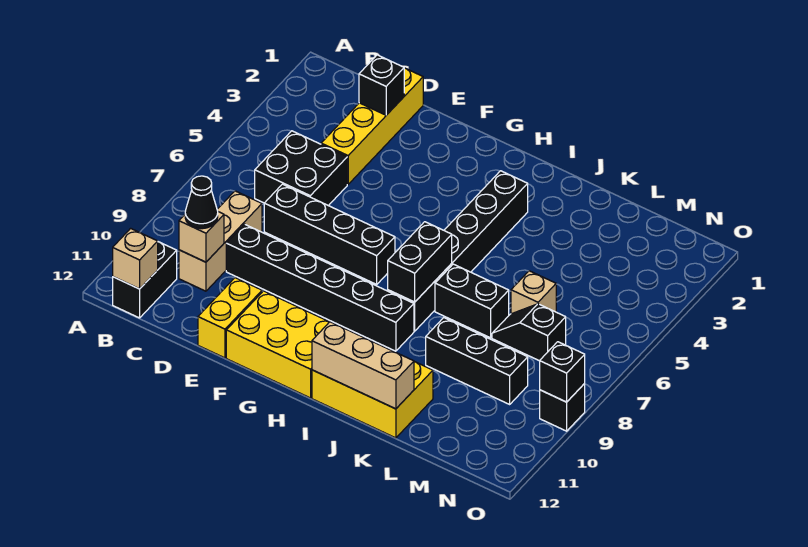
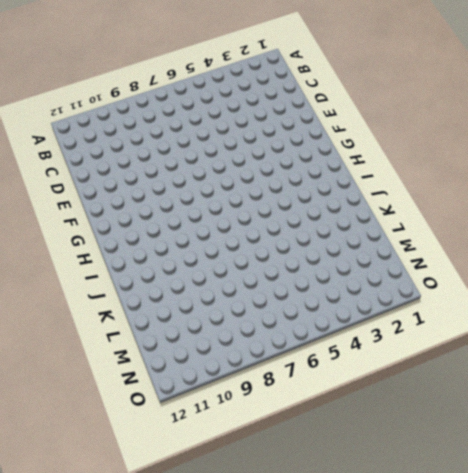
none -> black 1x2 brick [113,242,177,318]
none -> black 2x2 brick [255,131,347,206]
none -> tan 1x3 brick [179,191,262,291]

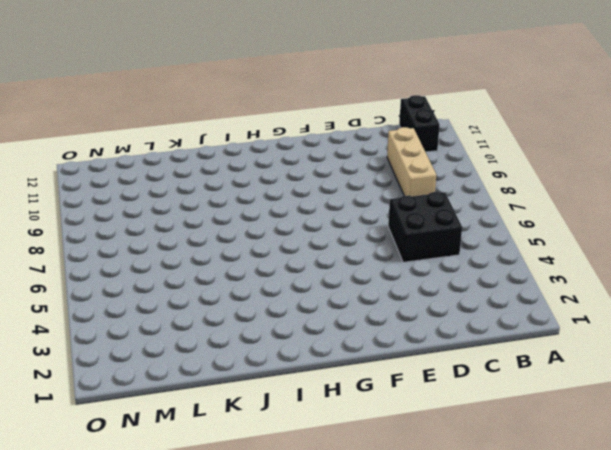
none -> yellow 1x4 brick [321,68,423,184]
none -> black 1x4 brick [264,184,395,284]
none -> black 1x6 brick [226,224,414,351]

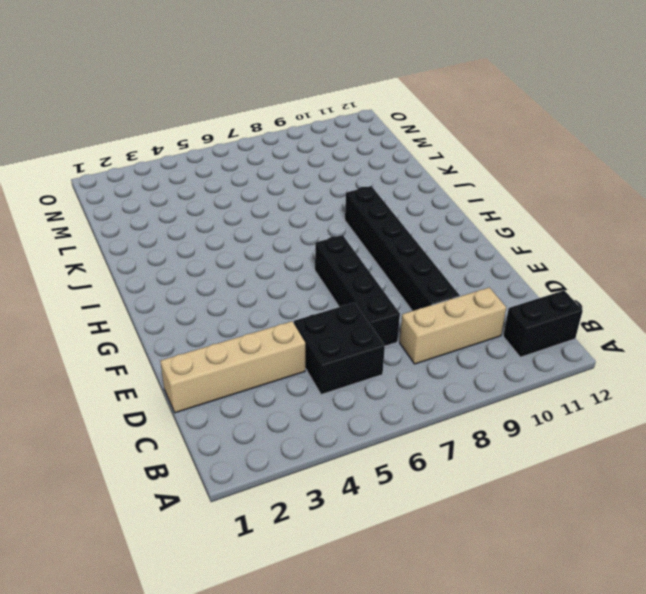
tan 1x4 brick [160,321,305,413] -> yellow 1x4 brick [321,68,423,184]
none -> yellow 1x2 brick [198,278,262,358]
none -> yellow 2x3 brick [226,291,329,398]
none -> black 1x6 brick [388,171,528,331]

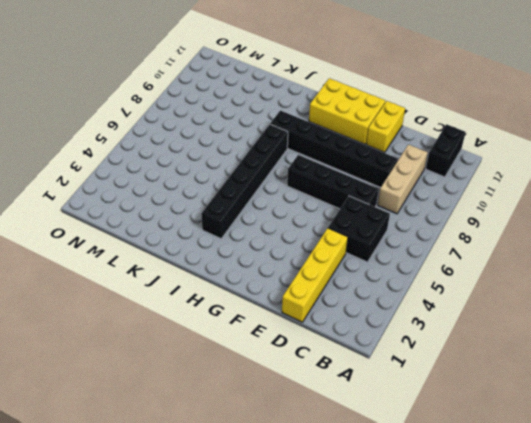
none -> yellow 2x3 brick [312,362,433,438]
none -> black 1x2 brick [435,264,509,338]
none -> black 1x3 brick [426,318,528,404]

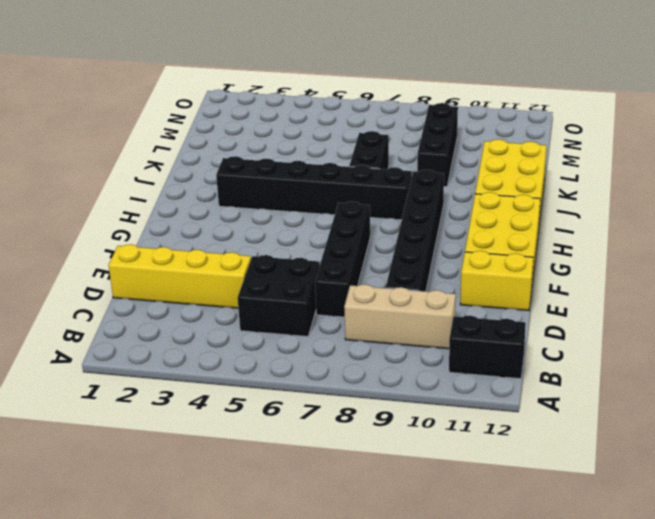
none -> tan 1x1 brick [511,271,556,314]
none -> black 1x2 slope [492,304,566,361]
none -> black 1x1 brick [540,384,585,431]

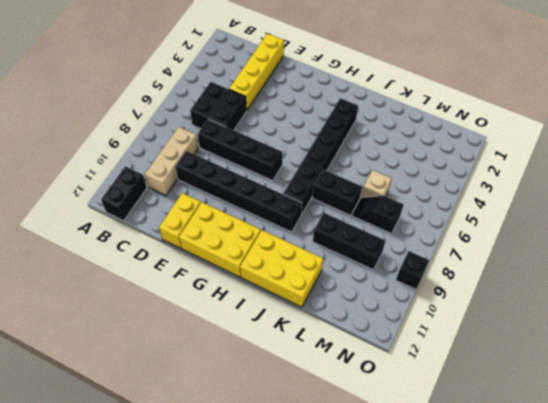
none -> tan 1x1 brick [113,228,158,289]
none -> tan 1x1 brick [179,212,224,262]
none -> black 1x1 brick [359,55,404,115]

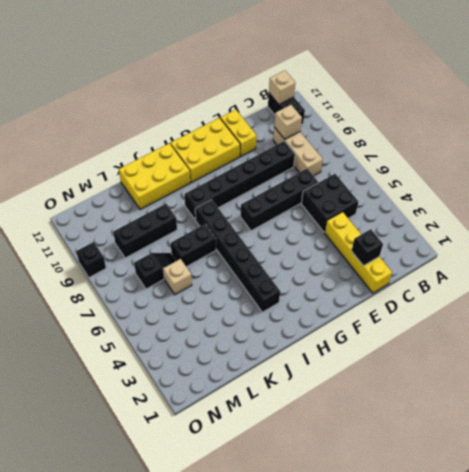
none -> black 1x2 brick [388,222,452,302]
none -> tan 1x3 brick [312,322,414,409]
none -> black 1x1 brick [540,342,585,402]

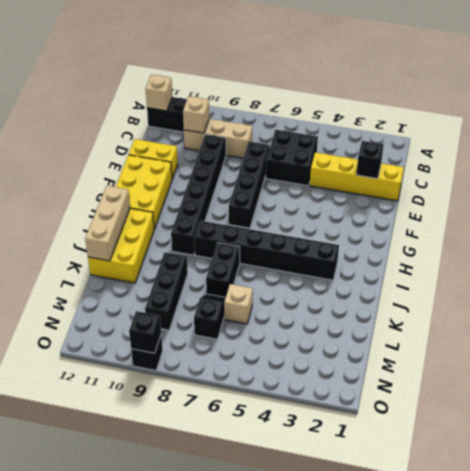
none -> black 1x2 brick [388,222,452,302]
none -> black 1x1 cone [185,176,218,229]

